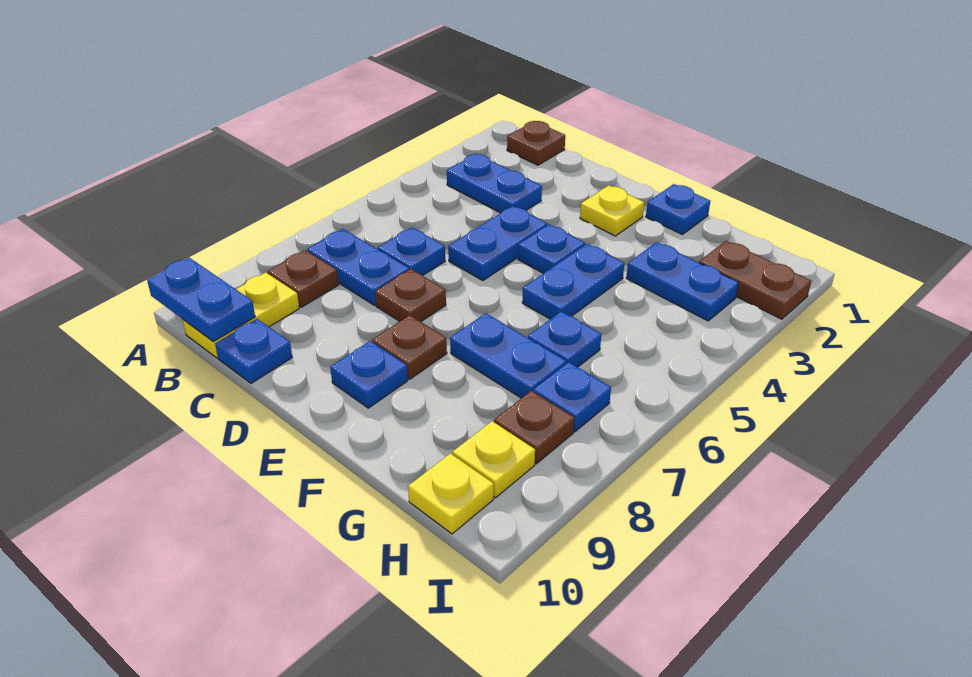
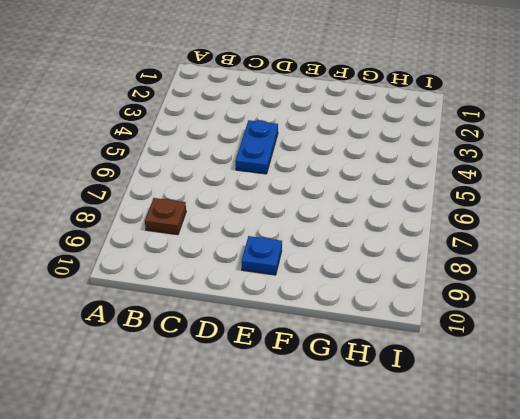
none -> brown 1x1 plate [507,121,565,165]
none -> blue 1x2 plate [447,154,542,213]
none -> blue 1x2 plate [307,229,409,305]

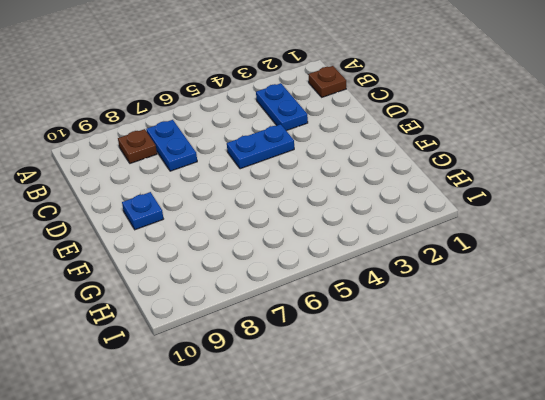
none -> yellow 1x2 plate [183,272,299,358]
none -> blue 1x1 plate [378,227,445,275]
none -> blue 1x1 plate [215,319,292,383]

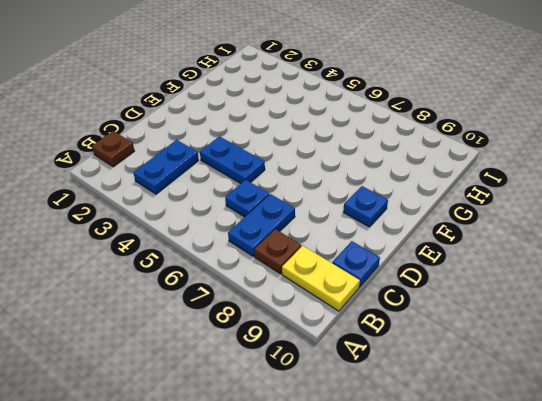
none -> brown 1x1 plate [375,269,446,322]
none -> yellow 1x1 plate [580,186,644,236]
none -> blue 1x1 plate [518,225,585,273]

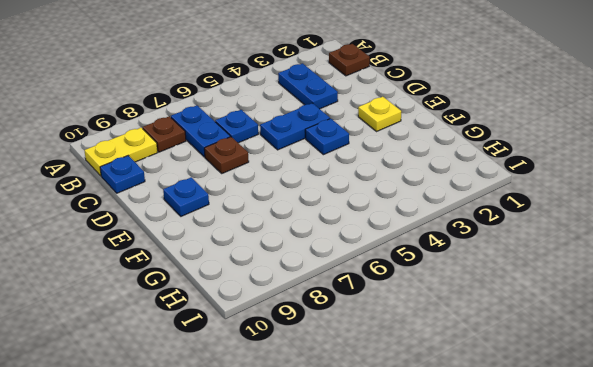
none -> brown 1x1 plate [372,315,447,379]
none -> blue 1x1 plate [646,184,710,234]
none -> blue 1x2 plate [522,244,624,319]

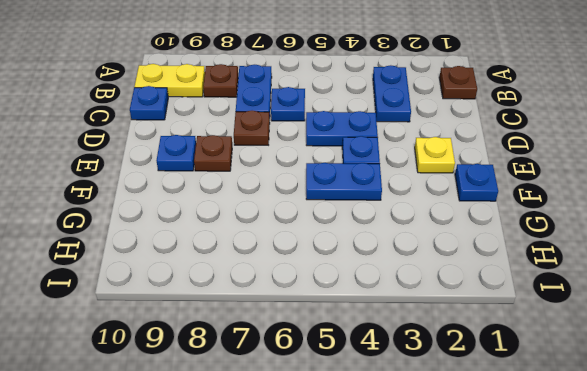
none -> blue 1x2 plate [450,313,566,398]
none -> blue 1x2 plate [626,242,739,321]
none -> blue 1x1 plate [528,311,601,367]

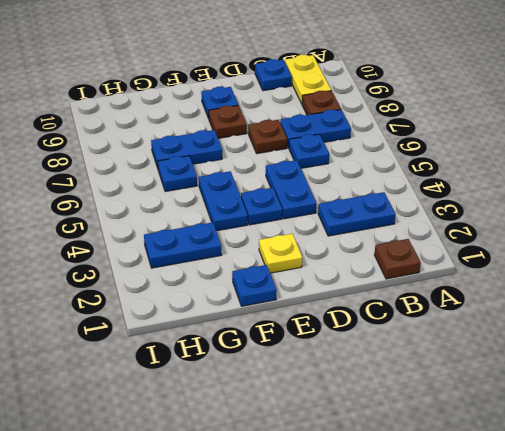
none -> brown 1x2 plate [699,241,811,319]
none -> blue 1x1 plate [533,362,611,432]
none -> brown 1x1 plate [494,391,574,464]

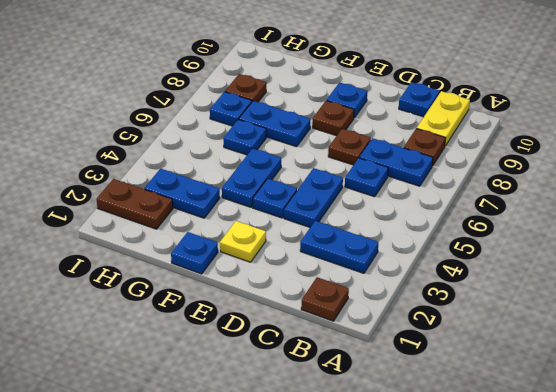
none -> yellow 1x1 plate [452,421,535,498]
none -> yellow 1x1 plate [408,453,494,534]
none -> blue 1x2 plate [147,258,255,341]

